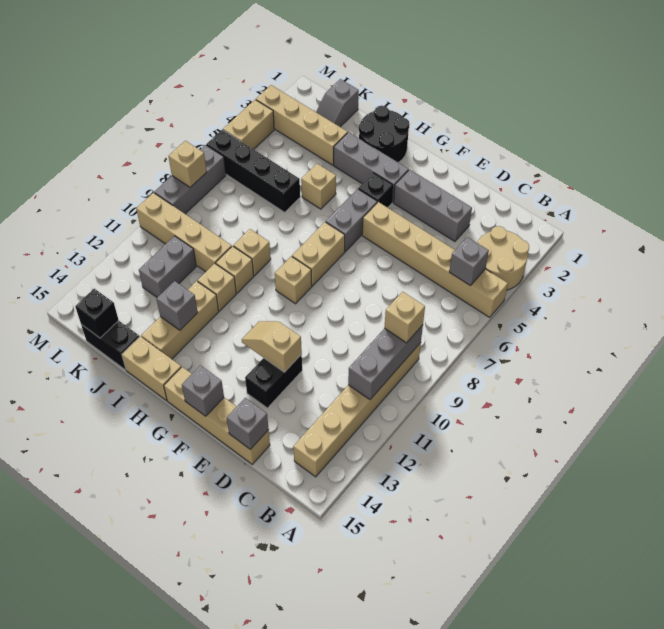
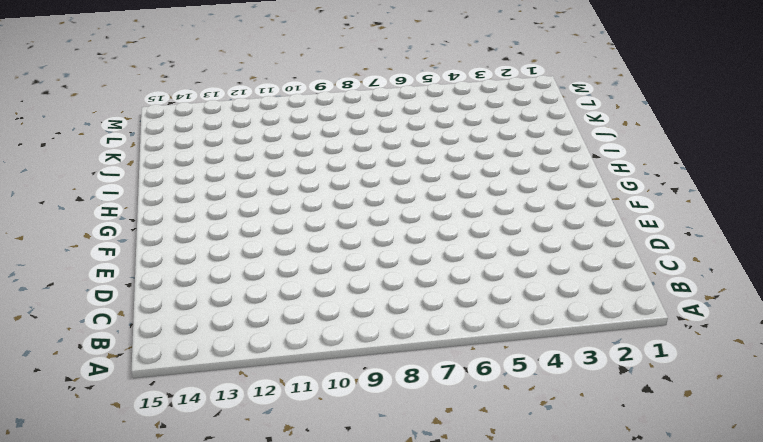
none -> tan 2x2 round brick [477,226,529,290]
none -> tan 1x6 brick [362,202,508,317]
none -> tan 1x6 brick [293,343,421,477]
none -> grey 1x3 brick [394,170,472,241]

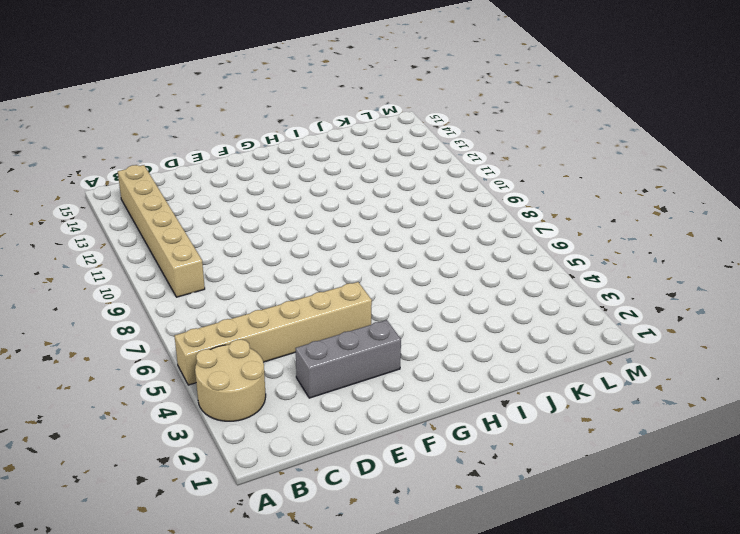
none -> tan 1x4 brick [164,367,270,464]
none -> black 1x2 brick [245,354,302,408]
none -> grey 1x3 brick [334,132,409,203]
none -> black 1x1 brick [358,173,393,208]

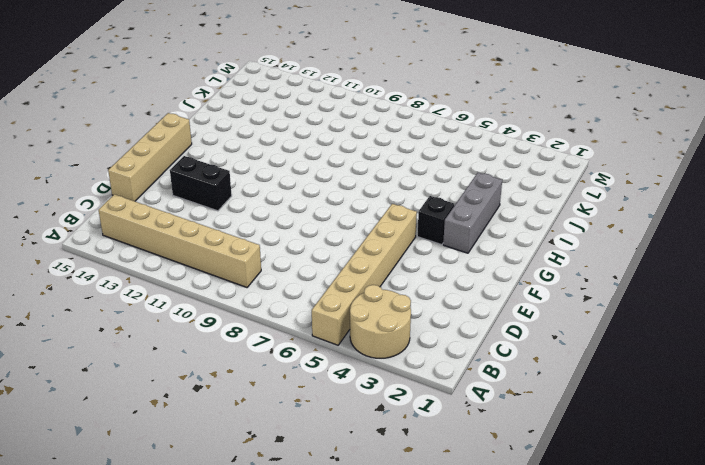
none -> grey 1x3 brick [394,170,472,241]
none -> grey 1x2 brick [326,189,377,252]
none -> tan 1x2 brick [292,222,345,286]
none -> tan 1x1 brick [275,256,312,304]

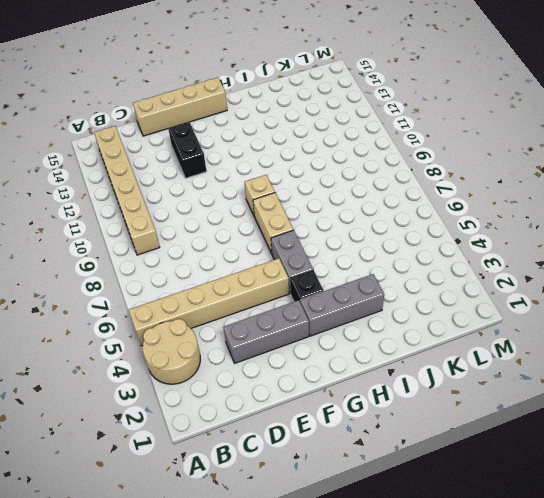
none -> black 2x2 round brick [359,106,409,162]
none -> tan 1x2 brick [122,336,181,400]
none -> tan 1x1 brick [301,164,336,209]
none -> tan 1x1 brick [233,229,271,276]

